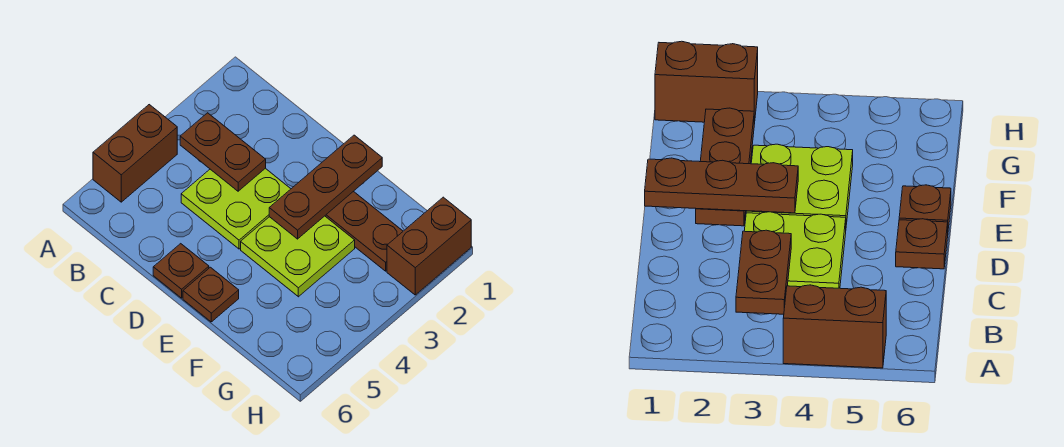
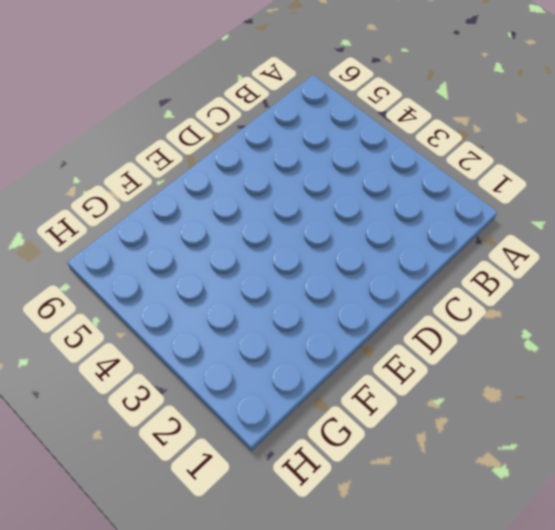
none -> brown 1x2 brick [93,105,177,202]
none -> lime 2x2 plate [181,168,291,249]

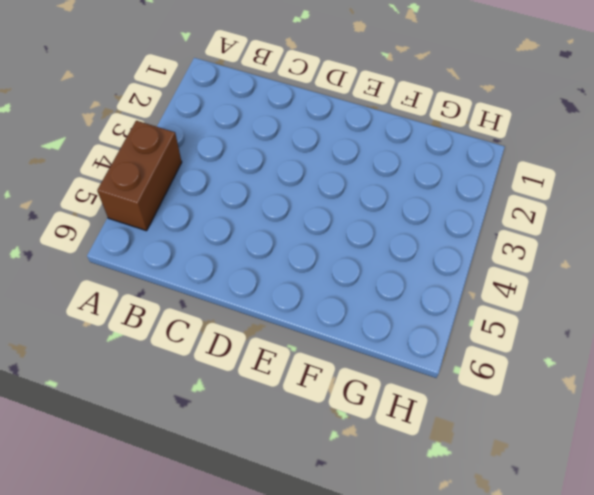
none -> lime 2x2 plate [181,168,291,249]
none -> brown 1x1 plate [153,244,209,298]

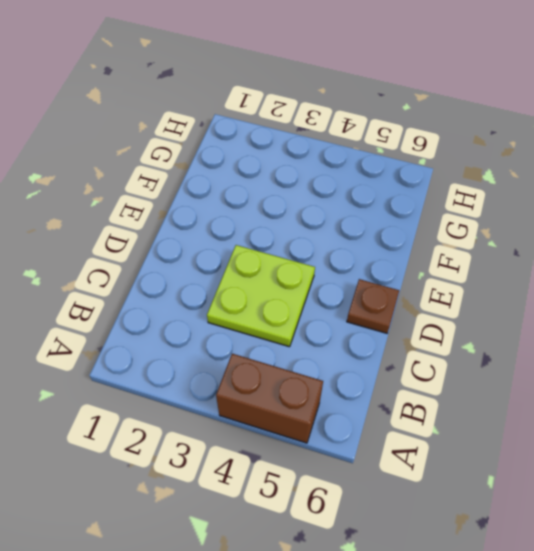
none -> brown 1x3 plate [325,191,403,271]
none -> lime 2x2 plate [241,216,355,297]

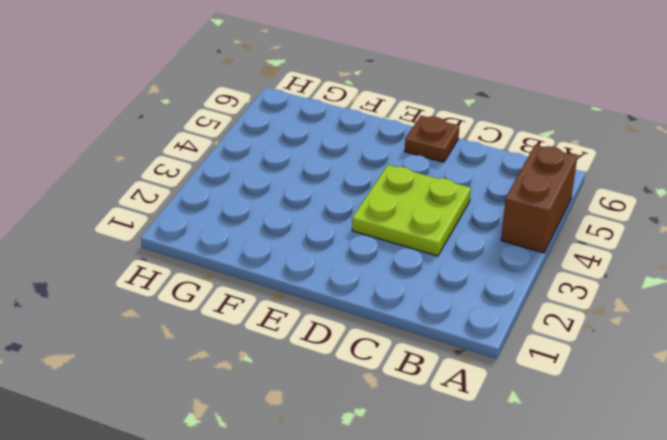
none -> brown 1x3 plate [325,191,403,271]
none -> lime 2x2 plate [241,216,355,297]

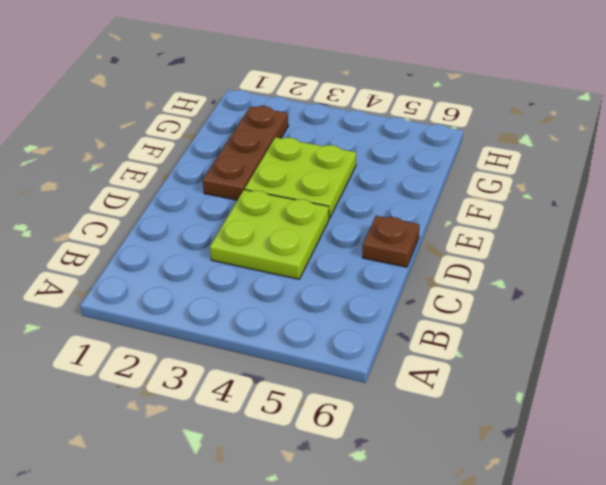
none -> brown 1x2 brick [93,105,177,202]
none -> brown 1x1 plate [183,267,239,322]

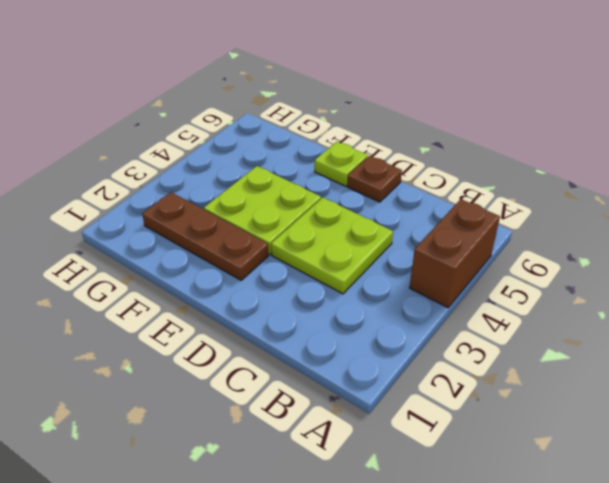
lime 1x1 plate [315,142,368,186] -> brown 1x1 plate [183,267,239,322]
none -> brown 1x2 brick [387,197,471,295]
none -> brown 1x2 plate [180,113,266,191]

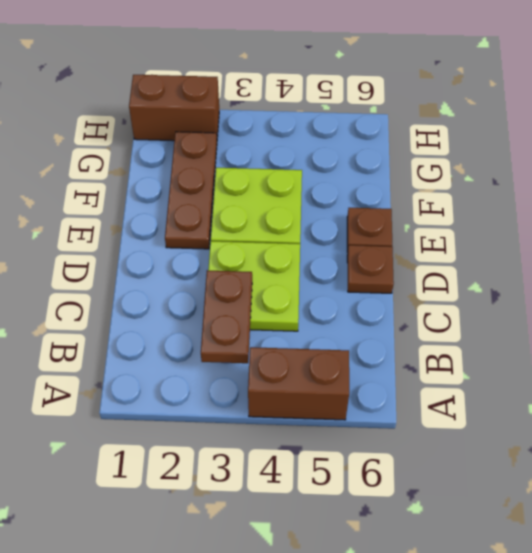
none -> brown 1x3 plate [269,135,382,239]

